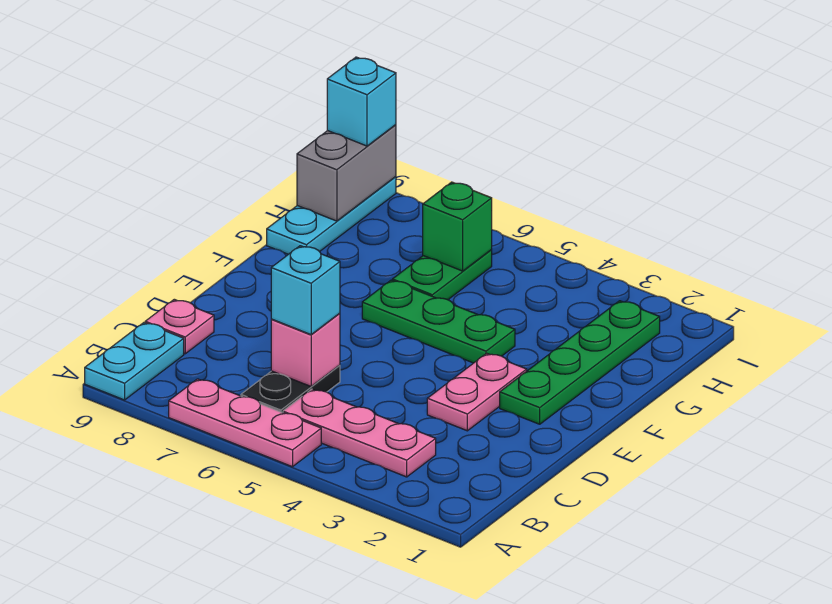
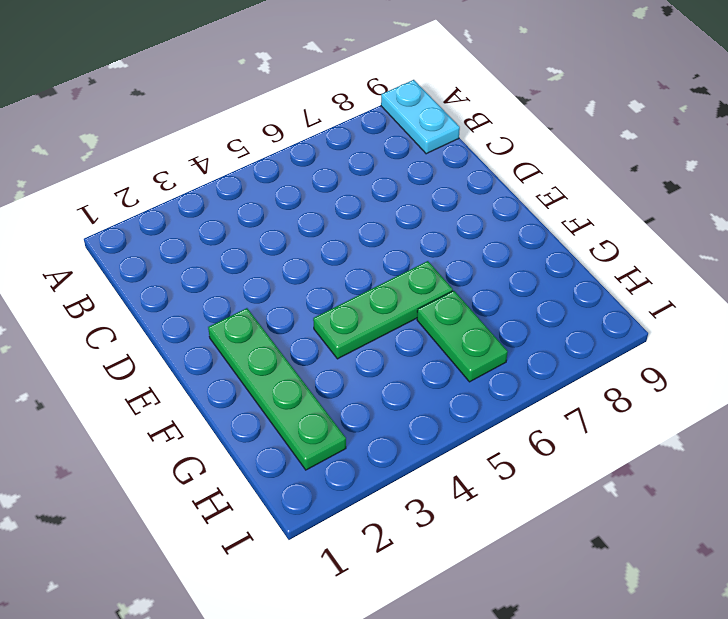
none -> pink 1x3 plate [169,379,321,467]
none -> pink 1x3 plate [283,389,436,477]
none -> black 1x2 plate [241,365,340,413]

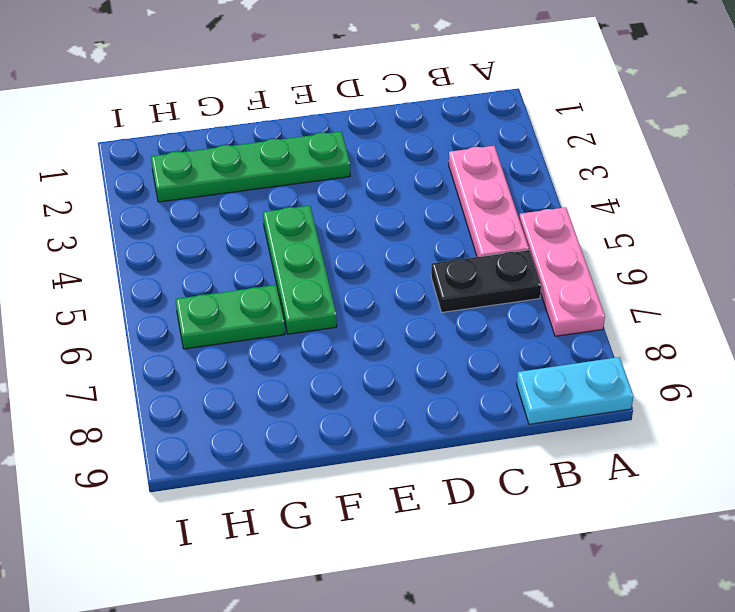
none -> pink 1x1 plate [145,299,214,354]
none -> pink 1x2 plate [427,353,527,431]
none -> cyan 1x3 plate [267,177,396,254]

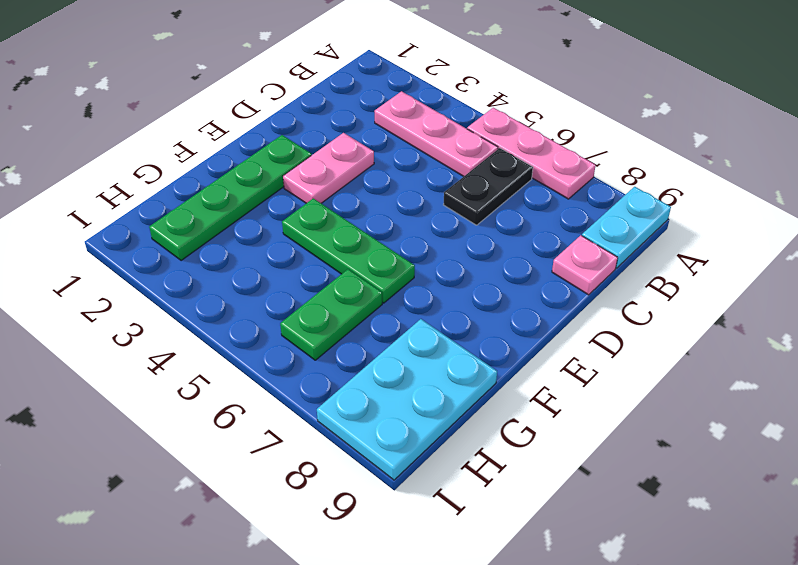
cyan 2x3 plate [317,319,497,480] -> cyan 1x3 plate [267,177,396,254]
none -> pink 1x1 brick [271,313,340,386]
none -> green 1x1 brick [423,182,492,271]
none -> grey 1x2 brick [297,125,396,221]

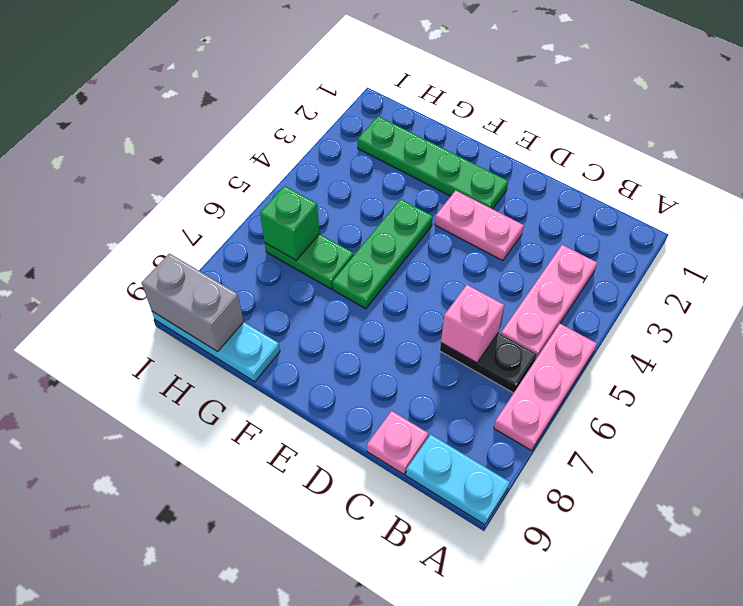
none -> cyan 1x1 brick [271,246,340,335]
none -> cyan 1x1 brick [327,57,396,146]

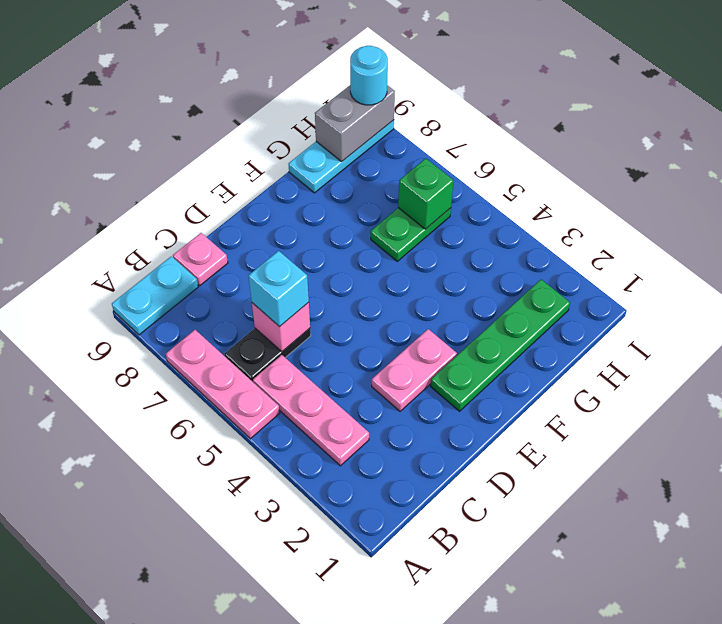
cyan 1x1 round brick [350,46,388,105] -> cyan 1x1 brick [327,57,396,146]
none -> green 1x3 plate [362,280,515,363]

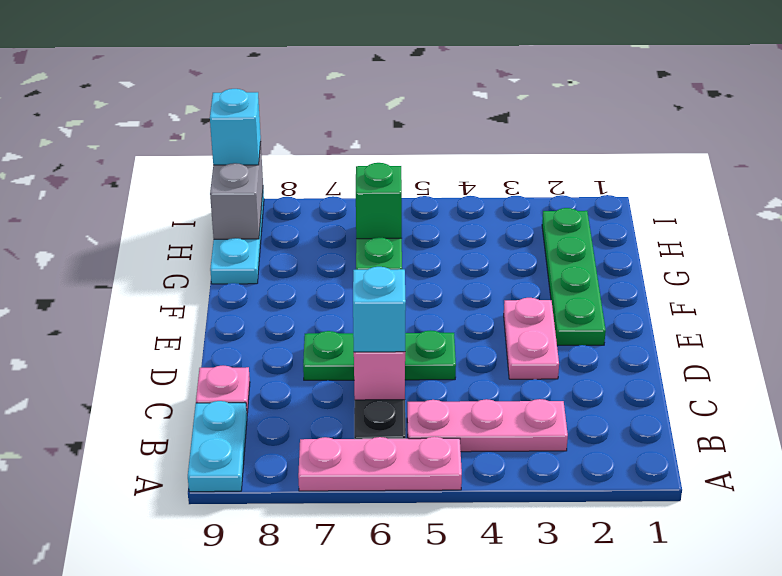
green 1x3 plate [303,330,456,380] -> green 1x3 plate moved to [362,280,515,363]

